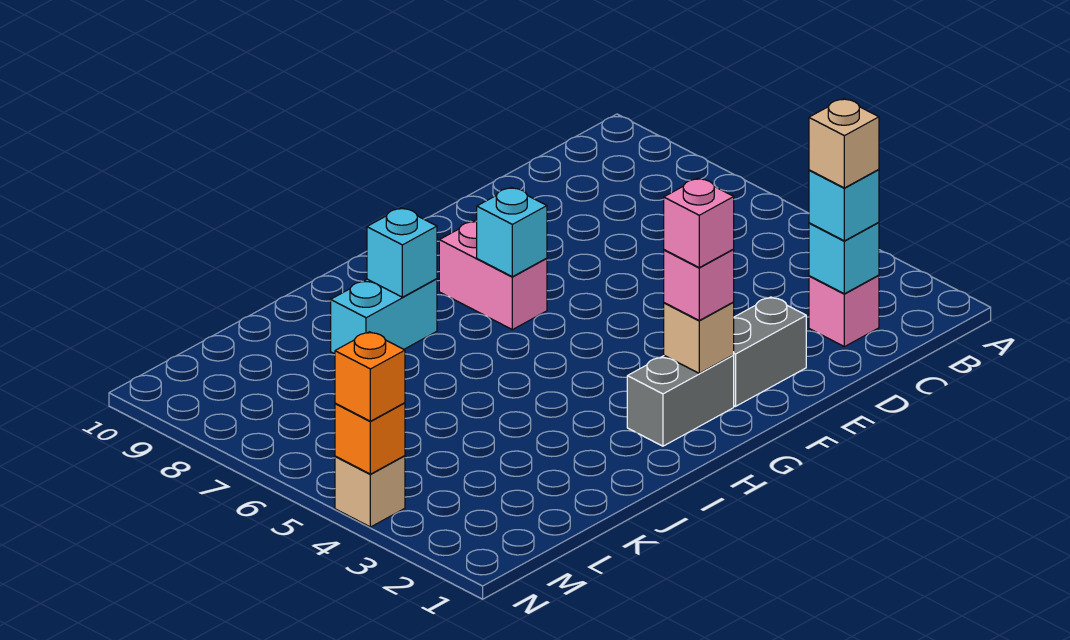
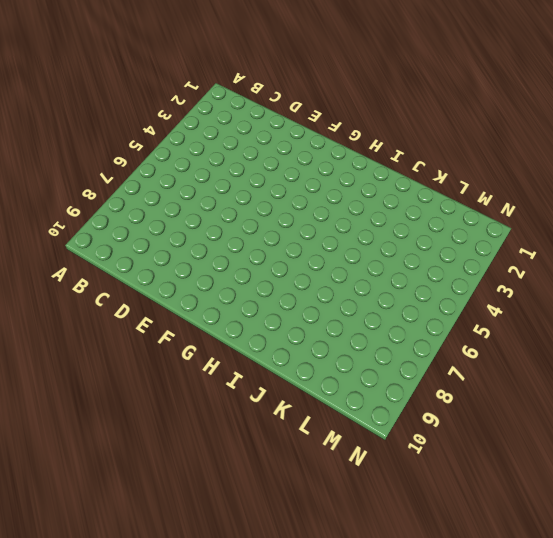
none -> pink 1x1 brick [809,275,879,347]
none -> grey 1x2 brick [734,297,806,406]
none -> grey 1x2 brick [627,355,734,446]

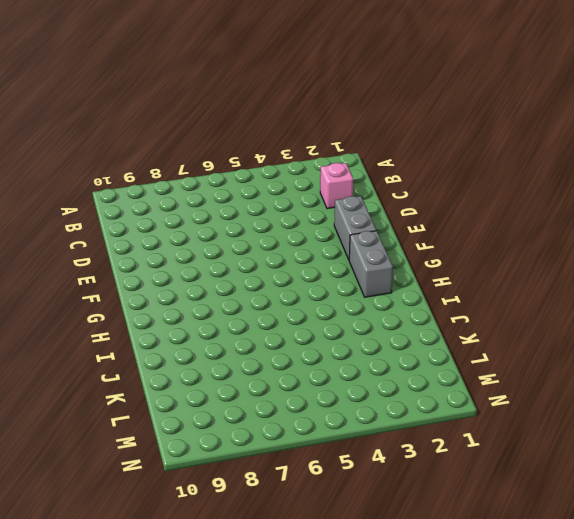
none -> pink 1x2 brick [439,221,547,330]
none -> cyan 1x2 brick [331,279,437,354]
none -> tan 1x1 brick [335,456,405,527]

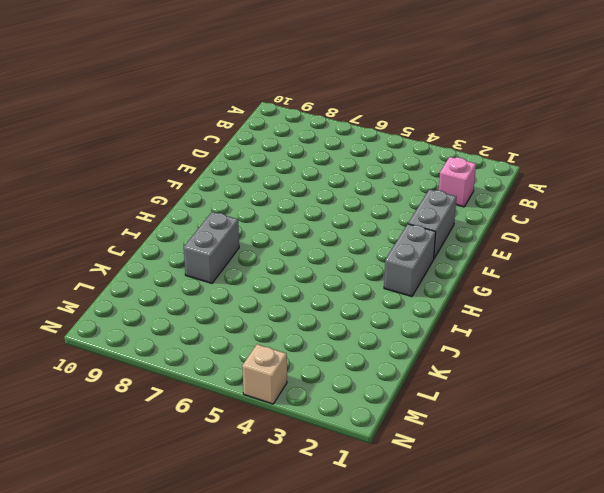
grey 1x2 brick [184,212,239,283] -> cyan 1x2 brick [331,279,437,354]
none -> pink 1x2 brick [439,221,547,330]
none -> cyan 1x1 brick [809,222,879,294]
none -> tan 1x1 brick [664,302,734,373]

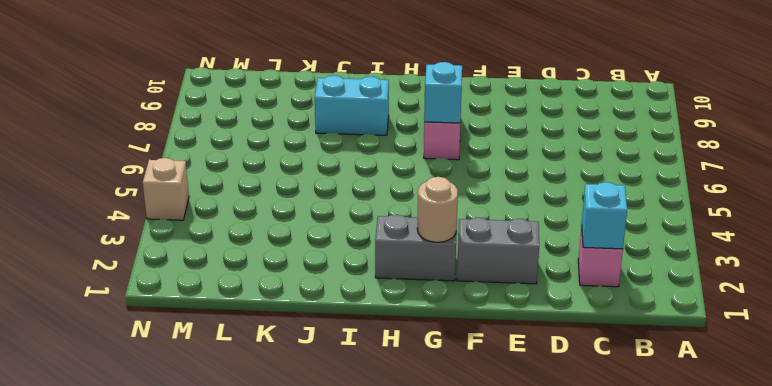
tan 1x1 round brick [417,177,458,242] -> tan 1x1 brick [664,302,734,373]
none -> cyan 1x1 brick [367,208,437,297]
none -> orange 1x1 brick [335,403,405,474]
none -> cyan 1x1 brick [809,170,879,241]

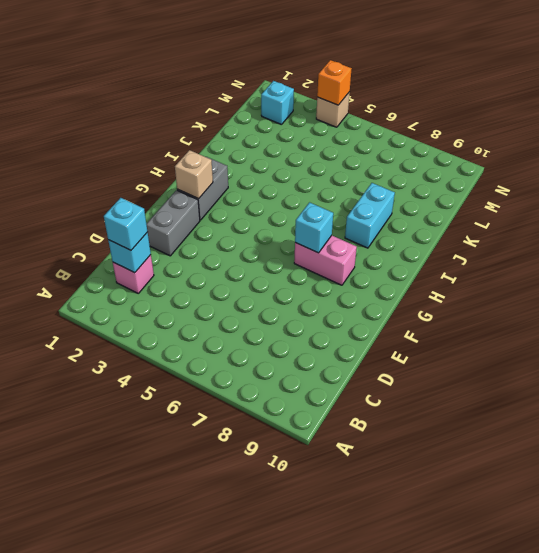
cyan 1x1 brick [261,81,294,125] -> cyan 1x1 brick moved to [367,208,437,297]
none -> pink 1x1 brick [664,250,734,320]
none -> orange 1x1 brick [335,332,405,421]
none -> tan 1x1 brick [809,99,879,188]

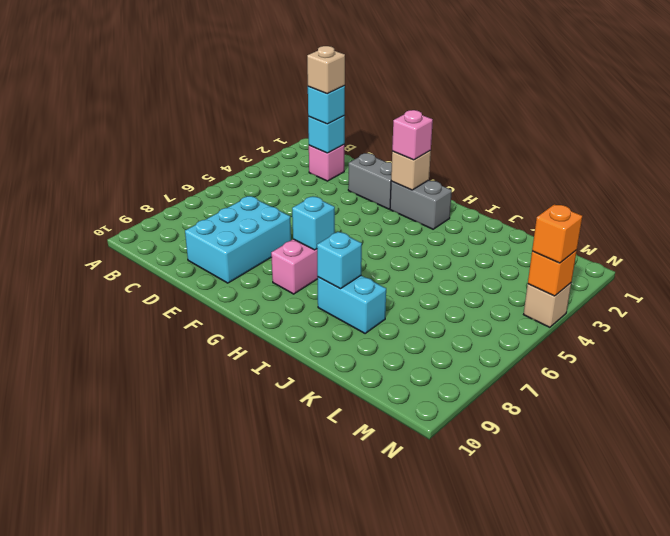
cyan 2x3 brick [185,196,291,283] -> none
none -> pink 1x1 brick [664,178,734,267]

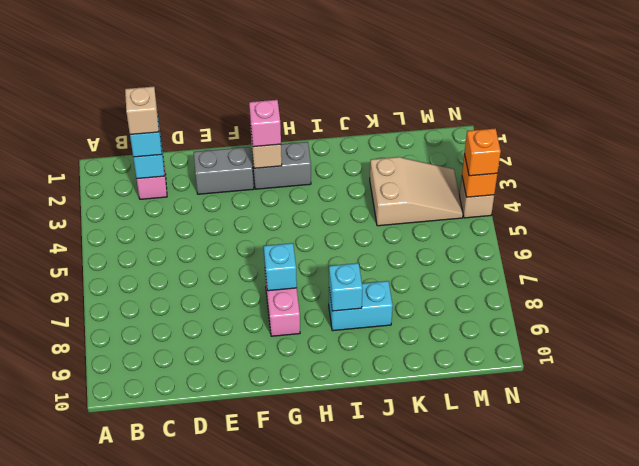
tan 2x3 slope [370,157,463,226] -> none
none -> pink 1x1 brick [664,178,734,267]

